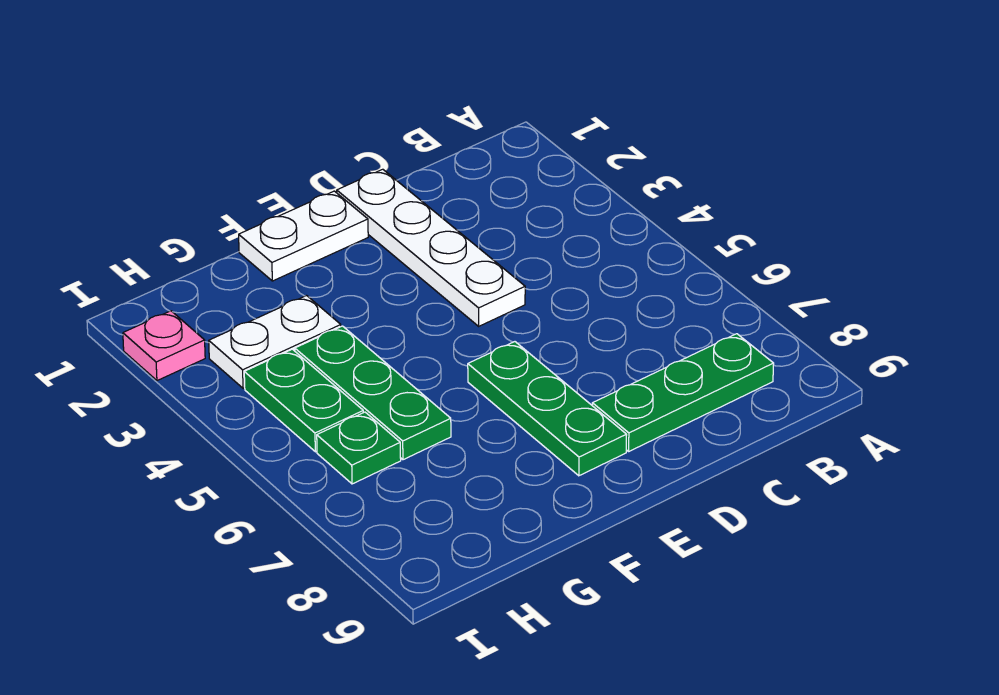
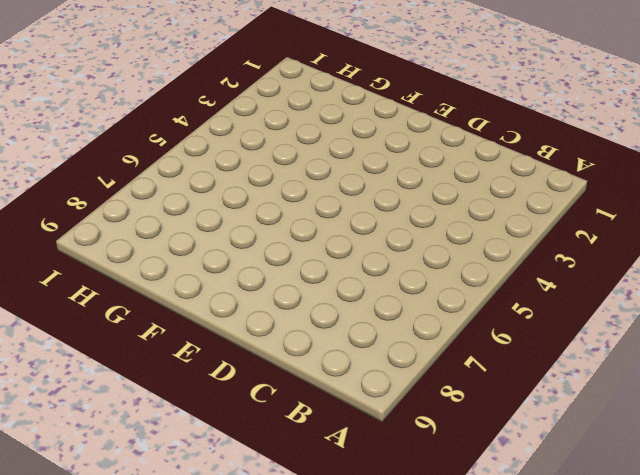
none -> green 1x3 plate [592,334,774,451]
none -> white 1x4 plate [337,169,525,326]

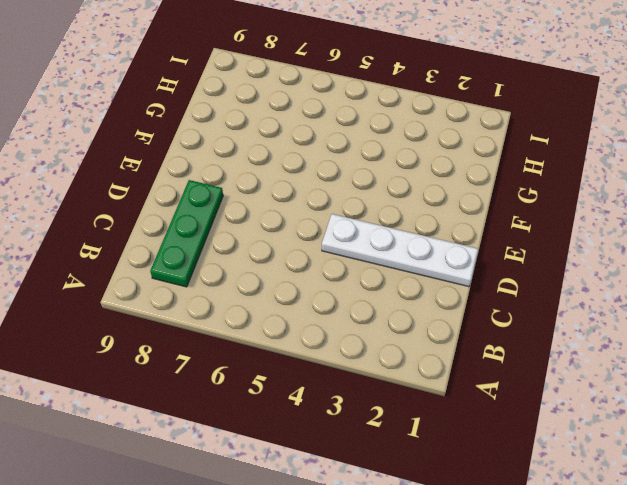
none -> white 1x2 plate [239,191,368,281]
none -> green 1x3 plate [468,342,627,476]

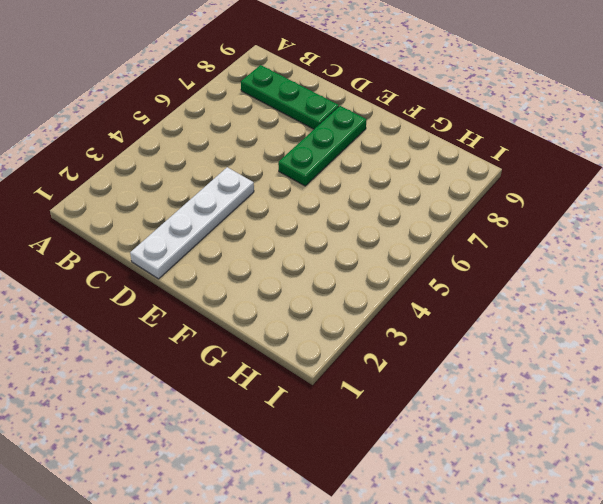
none -> white 1x2 plate [239,191,368,281]
none -> white 1x2 plate [209,296,341,388]

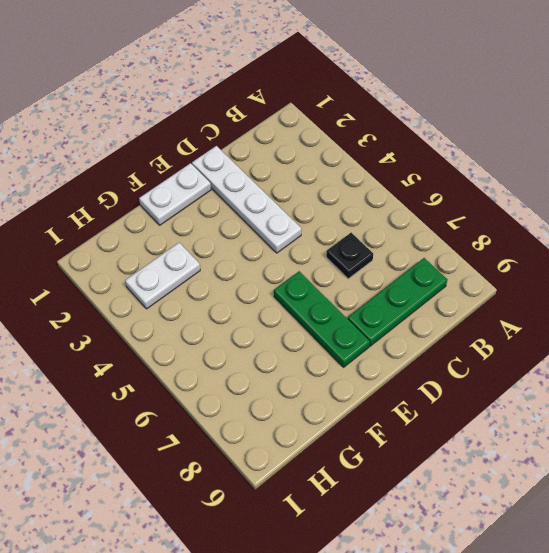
black 1x1 plate [326,233,373,279] -> none
none -> green 1x3 plate [295,326,451,460]
none -> green 1x2 plate [244,349,363,452]

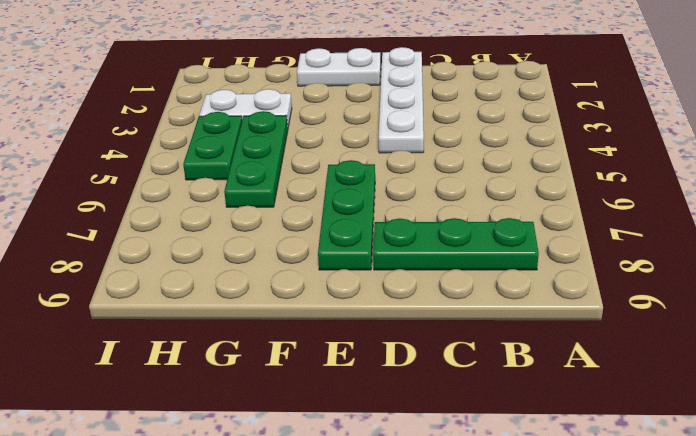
none -> green 1x1 plate [317,412,401,484]
none -> pink 1x1 plate [123,311,205,381]

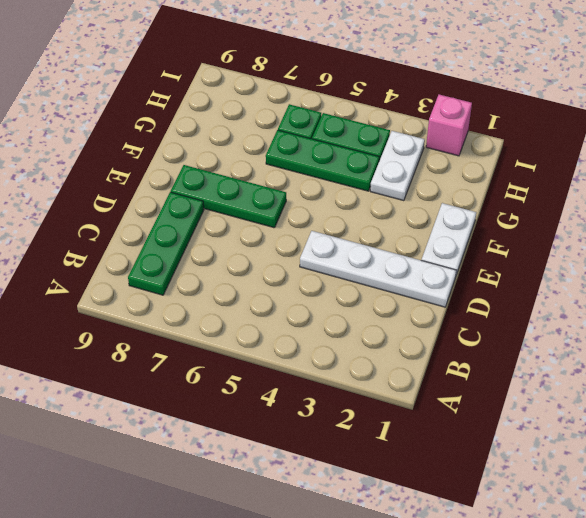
pink 1x1 brick [426,95,472,156] -> pink 1x1 plate [123,311,205,381]

